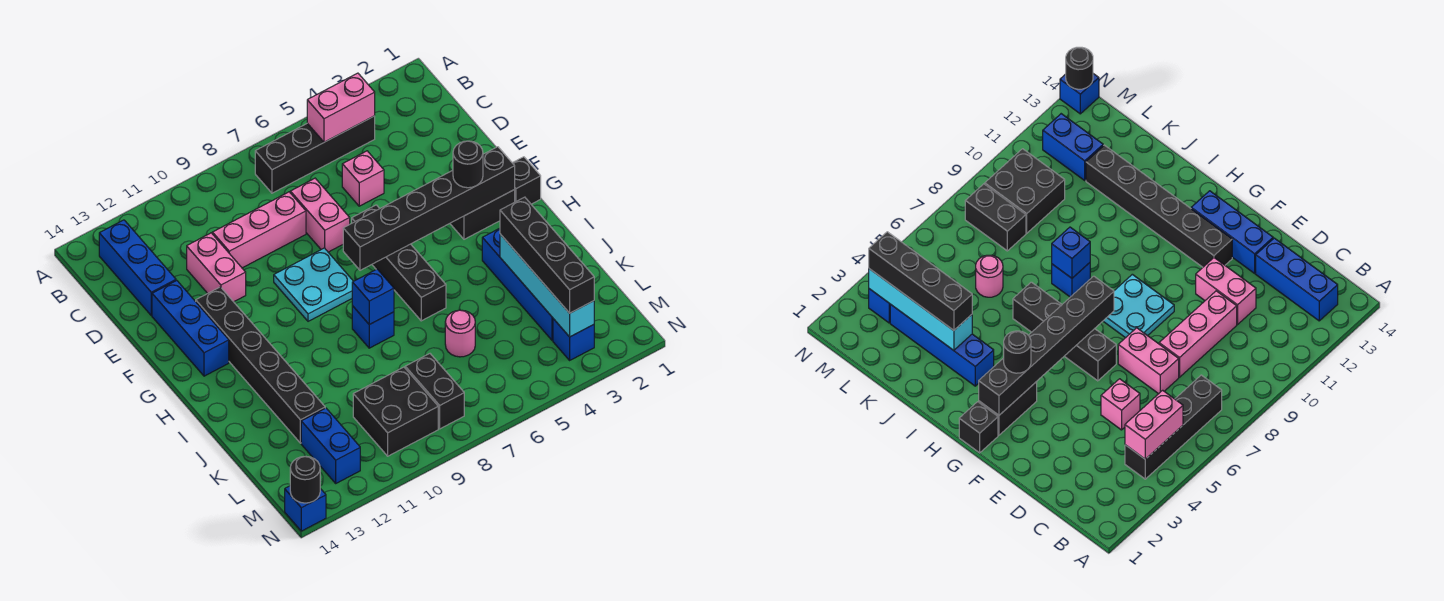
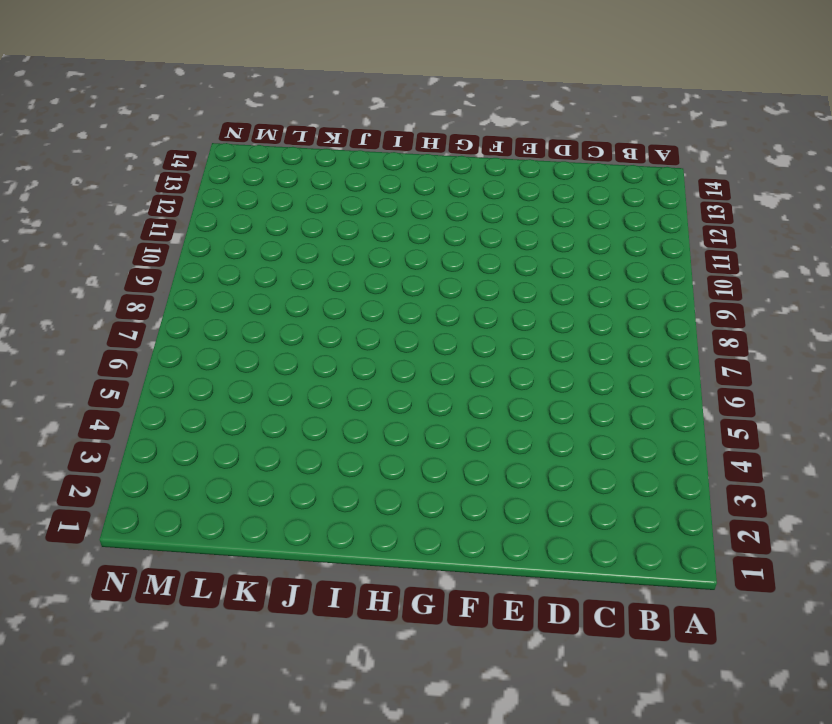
none -> black 1x4 brick [255,116,375,193]
none -> blue 1x3 brick [99,220,176,316]
none -> pink 1x1 brick [342,151,384,206]

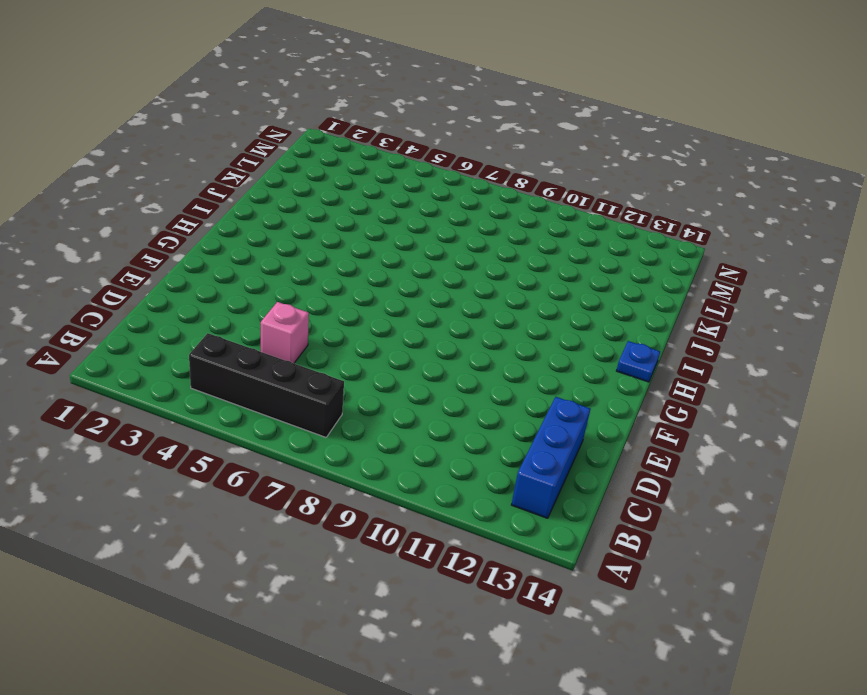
blue 1x1 plate [616,341,660,382] -> none
none -> pink 1x2 brick [290,178,350,252]
none -> pink 1x3 brick [212,192,306,268]
none -> pink 1x2 brick [187,233,246,302]

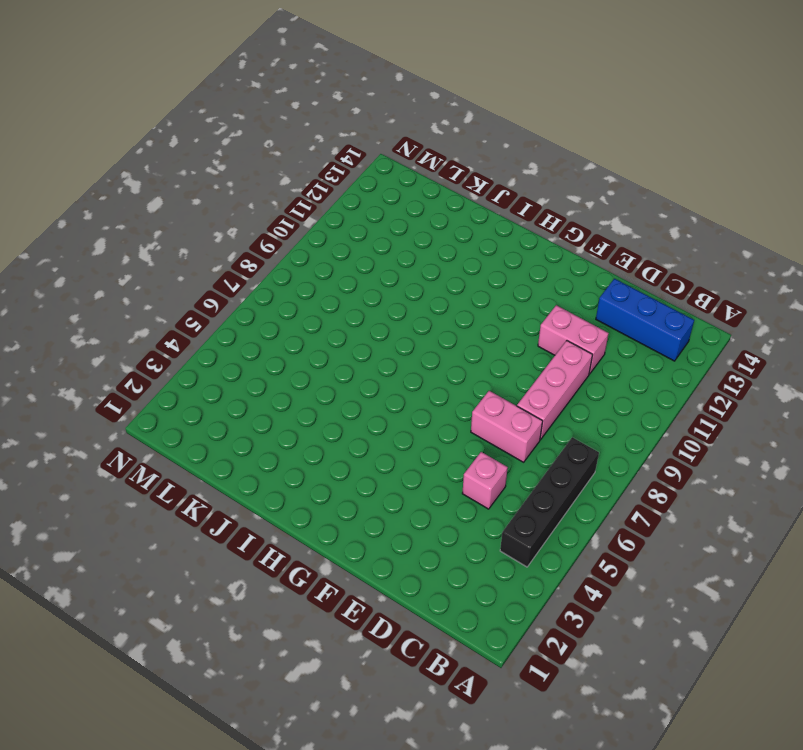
none -> blue 1x3 brick [152,280,229,376]
none -> black 1x4 brick [352,205,446,321]
none -> cyan 2x2 plate [274,248,353,321]

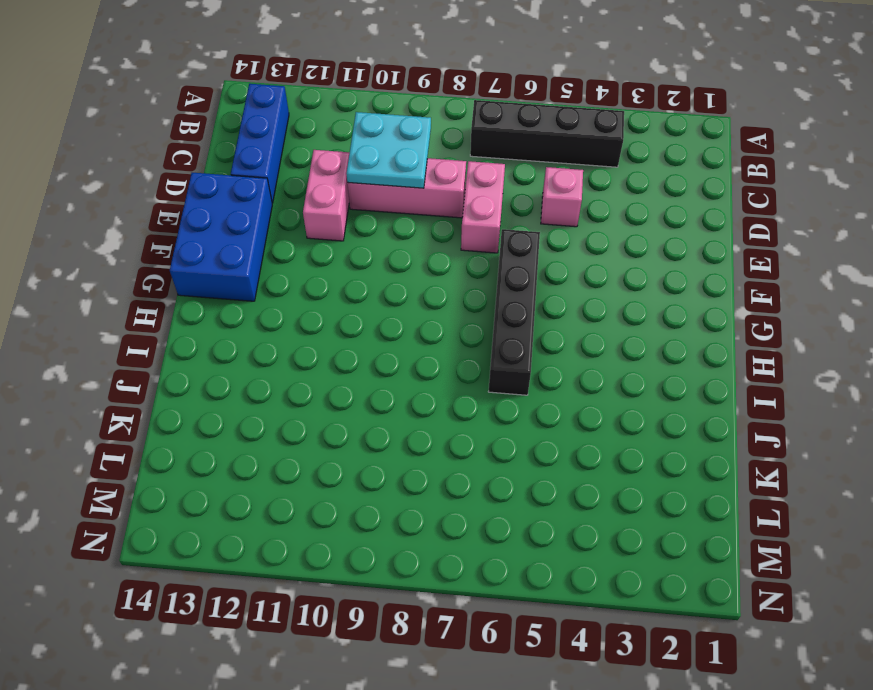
cyan 2x2 plate [346,112,431,188] -> cyan 2x2 plate moved to [274,248,353,321]
blue 2x3 brick [170,173,272,301] -> blue 1x3 brick [152,280,229,376]
none -> black 1x6 brick [196,287,325,443]
none -> black 1x1 brick [513,157,541,204]
none -> black 1x2 brick [450,190,515,239]

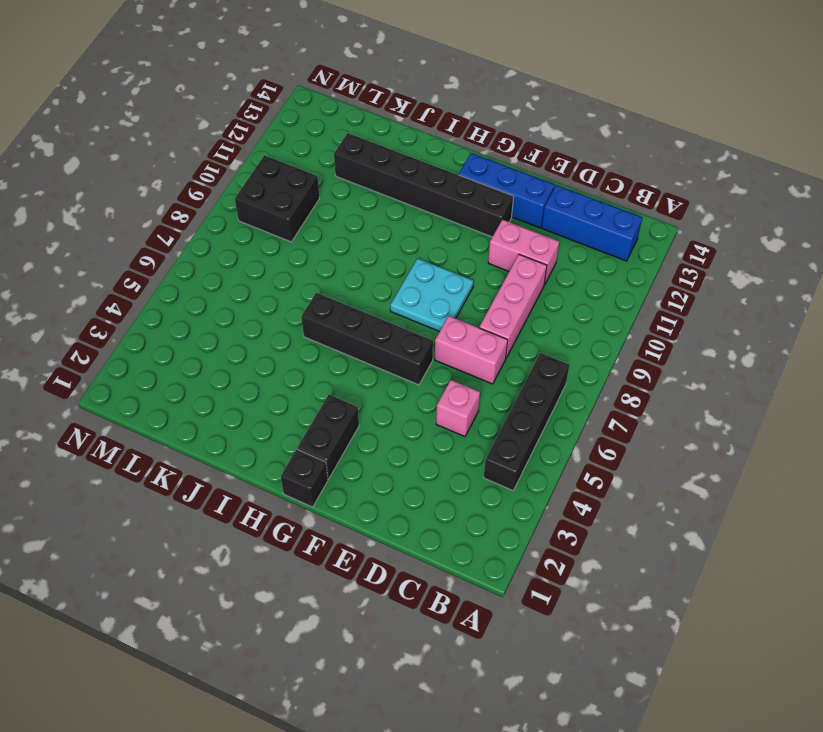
none -> blue 1x4 brick [482,228,553,340]
none -> blue 1x1 brick [352,306,394,348]
none -> pink 1x1 round brick [445,310,475,357]

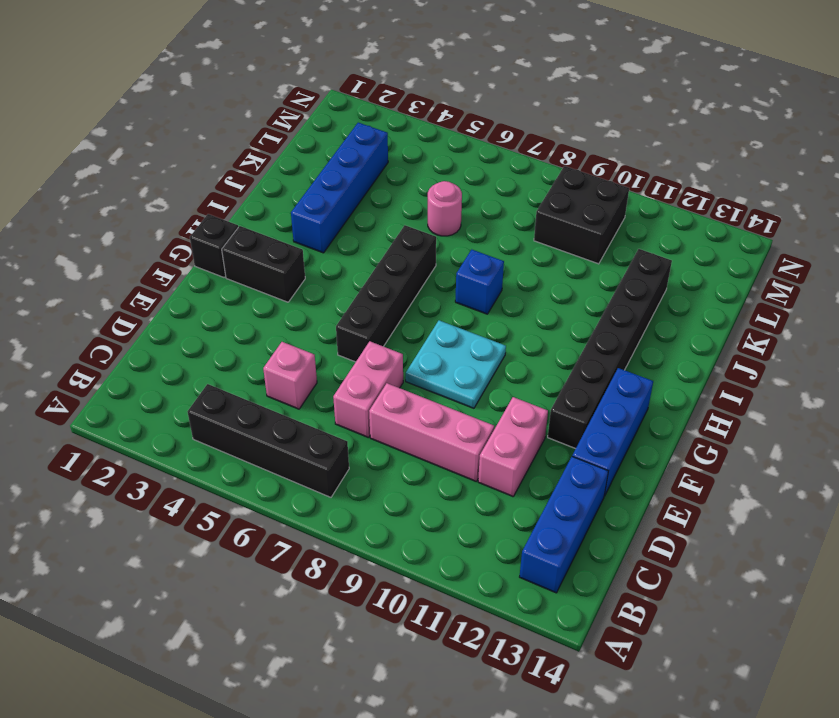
none -> black 1x2 brick [405,354,464,429]
none -> blue 1x2 brick [301,408,360,483]
none -> blue 1x1 brick [553,319,594,360]

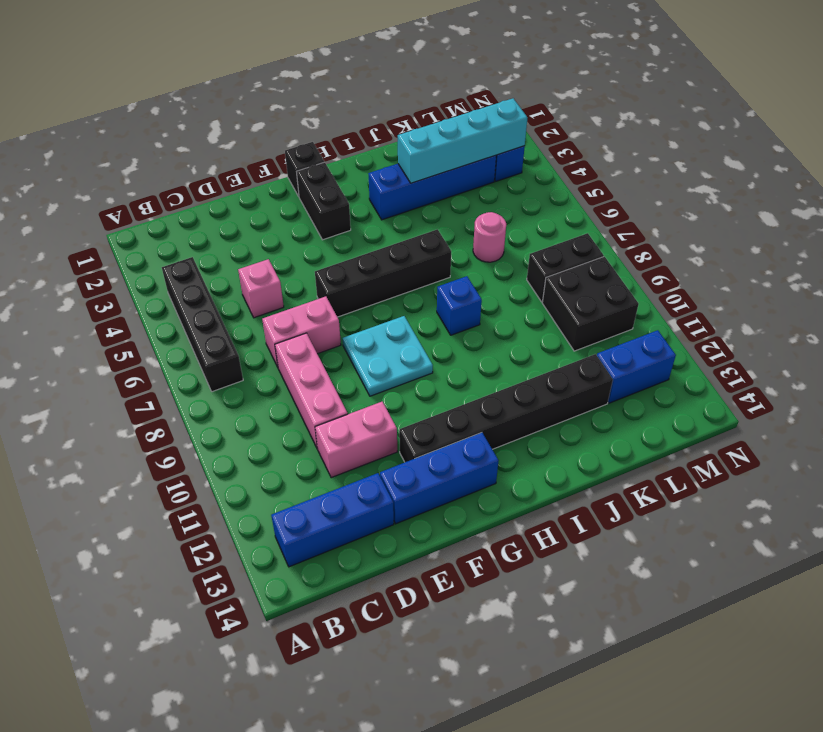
none -> blue 1x1 brick [285,486,326,531]
none -> pink 1x2 brick [307,73,375,142]
none -> black 1x6 brick [343,147,515,270]

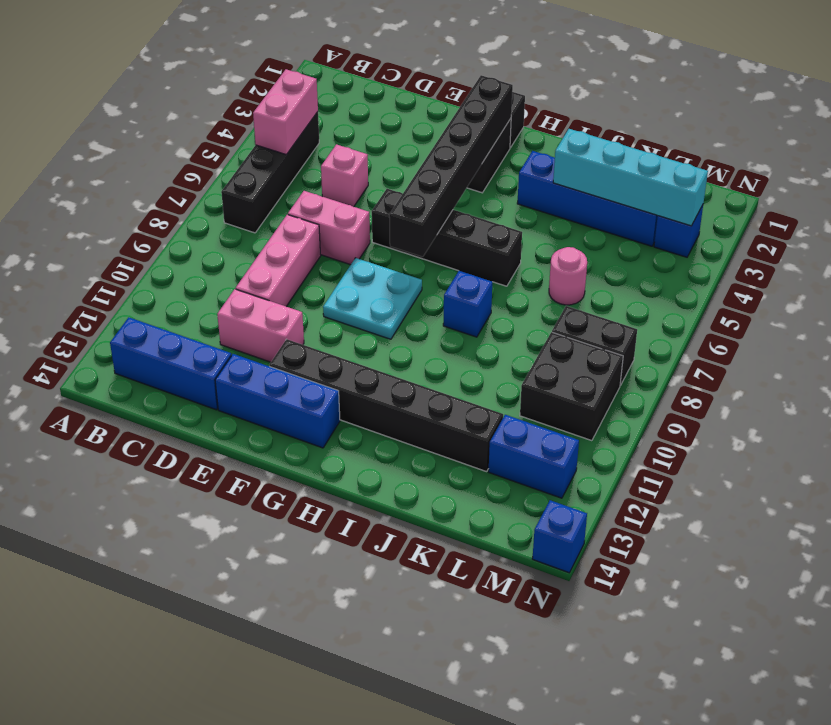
none -> blue 1x1 brick [352,269,394,325]
none -> black 1x1 round brick [290,456,320,503]
none -> black 1x1 round brick [453,141,483,188]

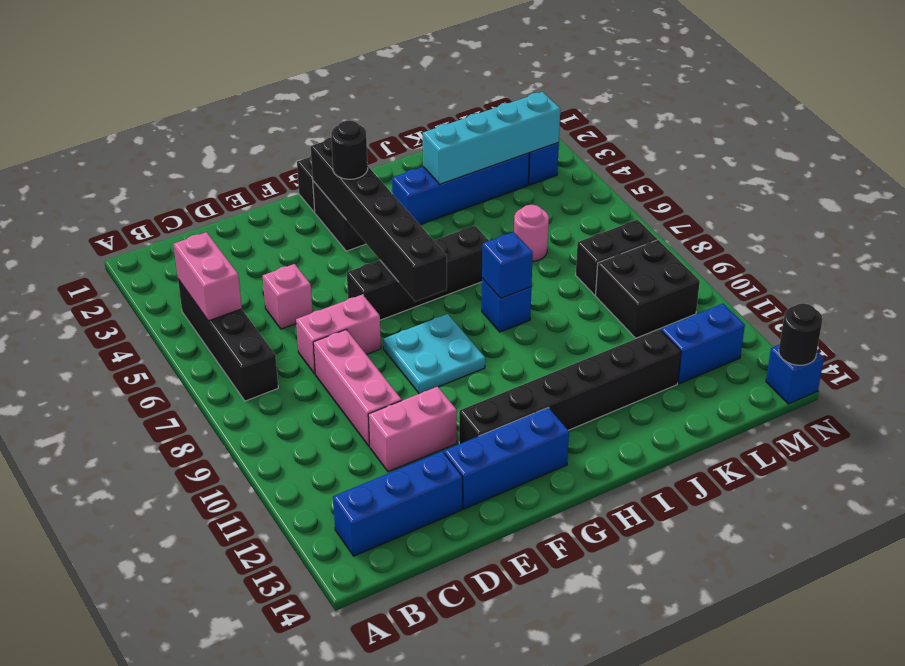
none -> black 1x4 brick [500,197,594,313]

